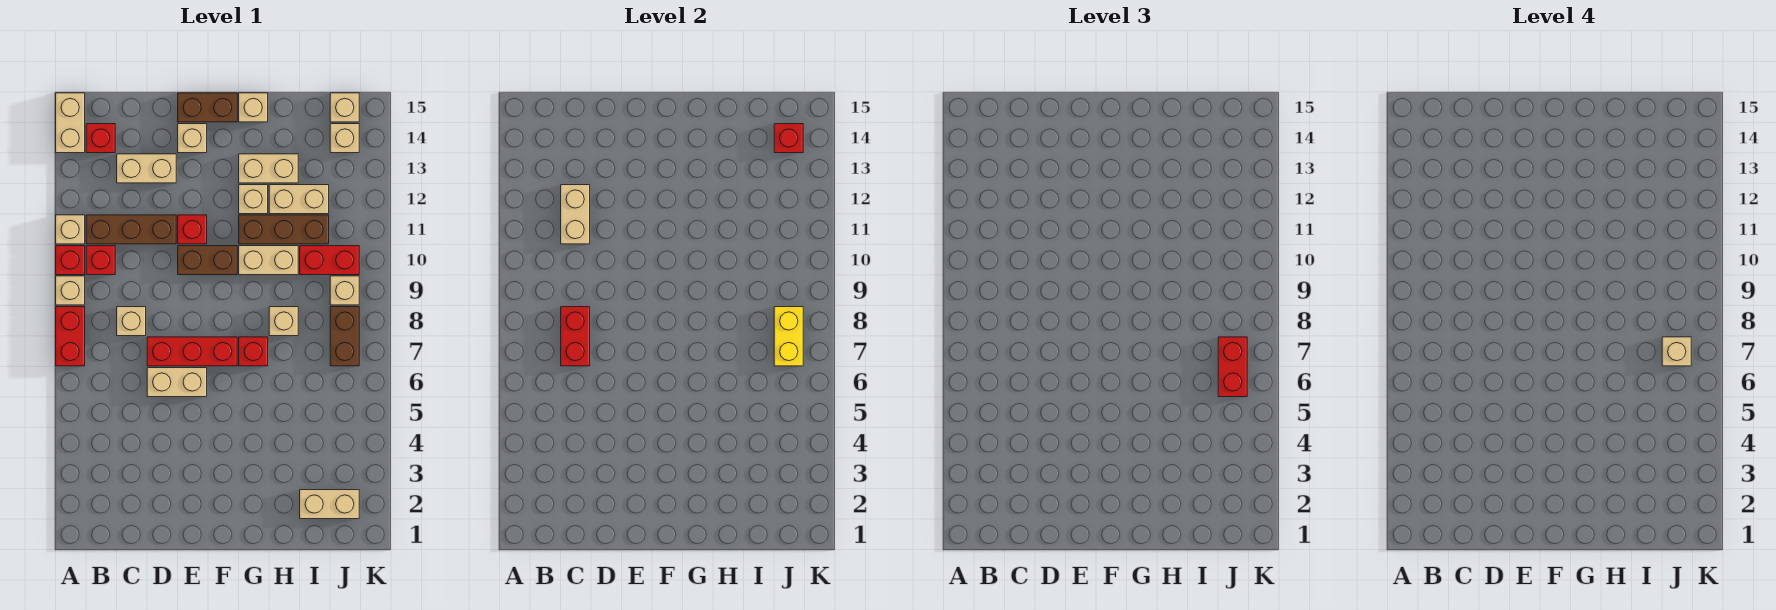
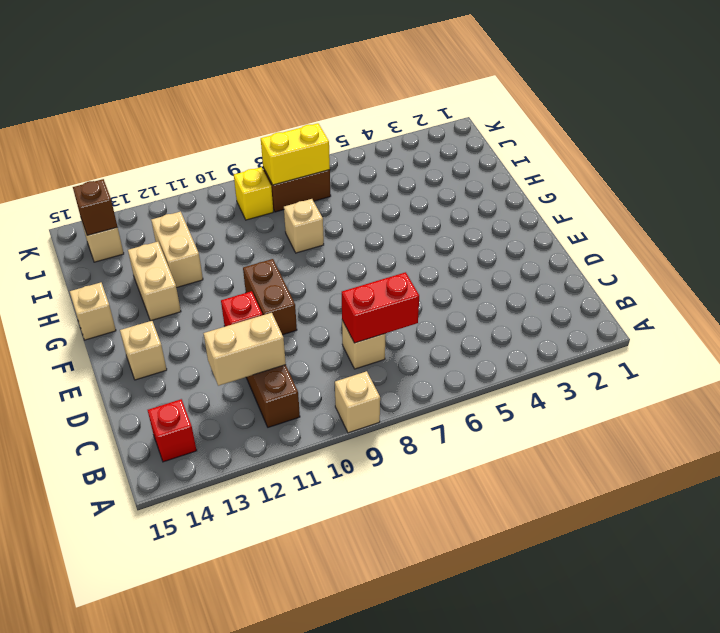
yellow 1x1 brick [234,167,273,220] -> tan 1x1 brick [330,276,359,305]
brown 1x1 brick [73,179,117,235] -> red 1x1 brick [774,124,803,153]
none -> red 1x2 brick [56,307,85,366]
none -> red 1x1 brick [56,246,85,275]
none -> tan 1x1 brick [56,215,85,244]
none -> tan 1x2 brick [56,93,85,153]

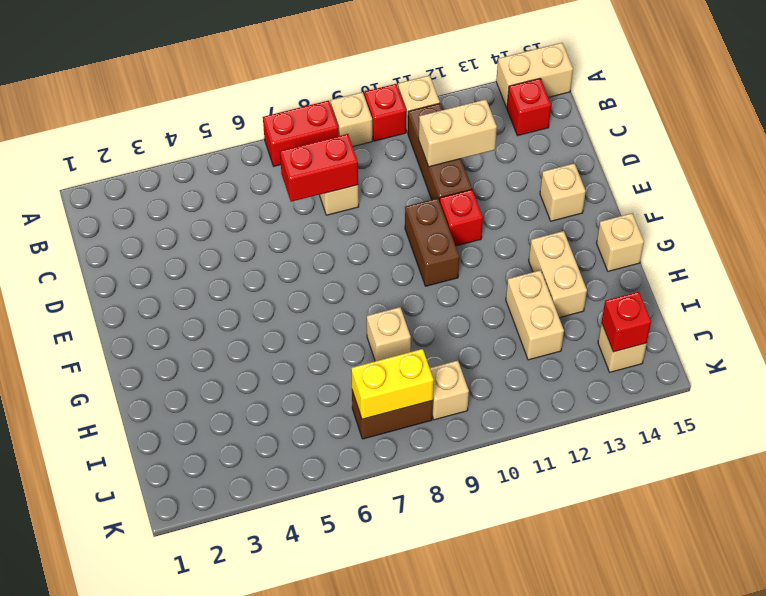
none -> red 1x1 brick [86,246,115,275]
none -> tan 1x2 brick [117,154,176,183]
none -> tan 1x2 brick [147,368,207,397]
none -> red 1x3 brick [147,337,237,366]

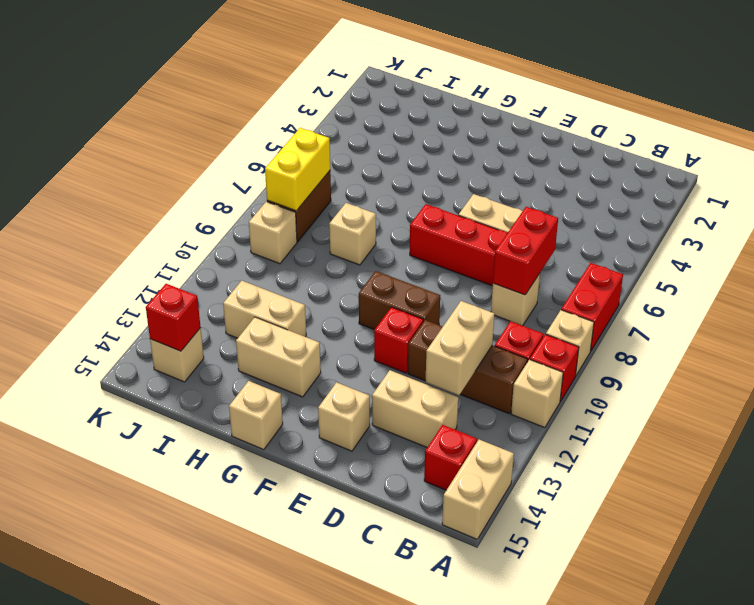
none -> brown 1x2 brick [178,93,237,122]
none -> red 1x1 brick [239,337,268,366]
none -> tan 1x2 brick [239,246,298,275]
none -> brown 1x3 brick [239,215,329,244]

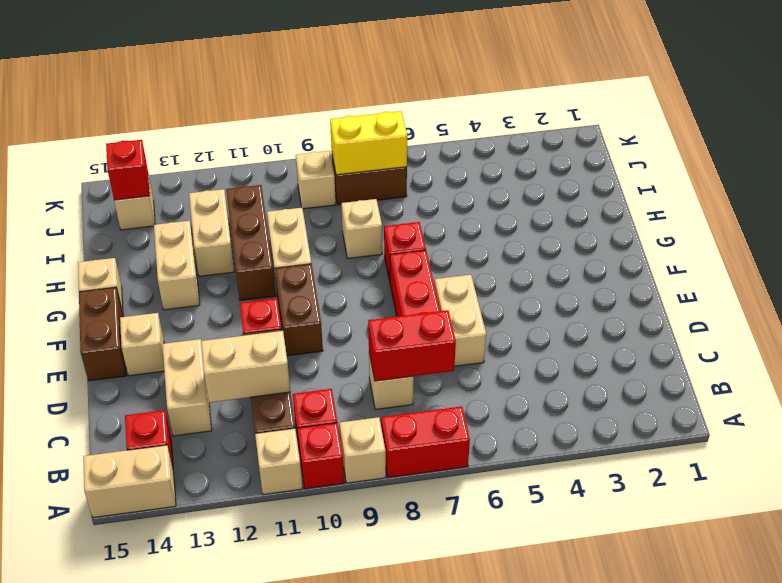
none -> tan 1x1 brick [239,185,268,214]
none -> tan 1x2 brick [300,490,359,519]
none -> red 1x2 brick [300,246,359,275]
none -> tan 1x1 brick [330,93,359,122]

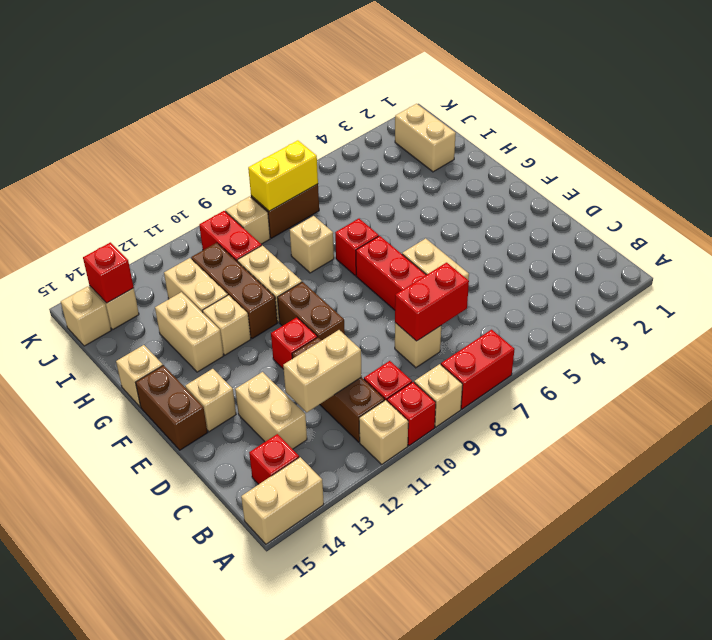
none -> red 1x2 brick [1218,337,1247,397]
none -> tan 1x1 brick [1662,337,1691,366]

